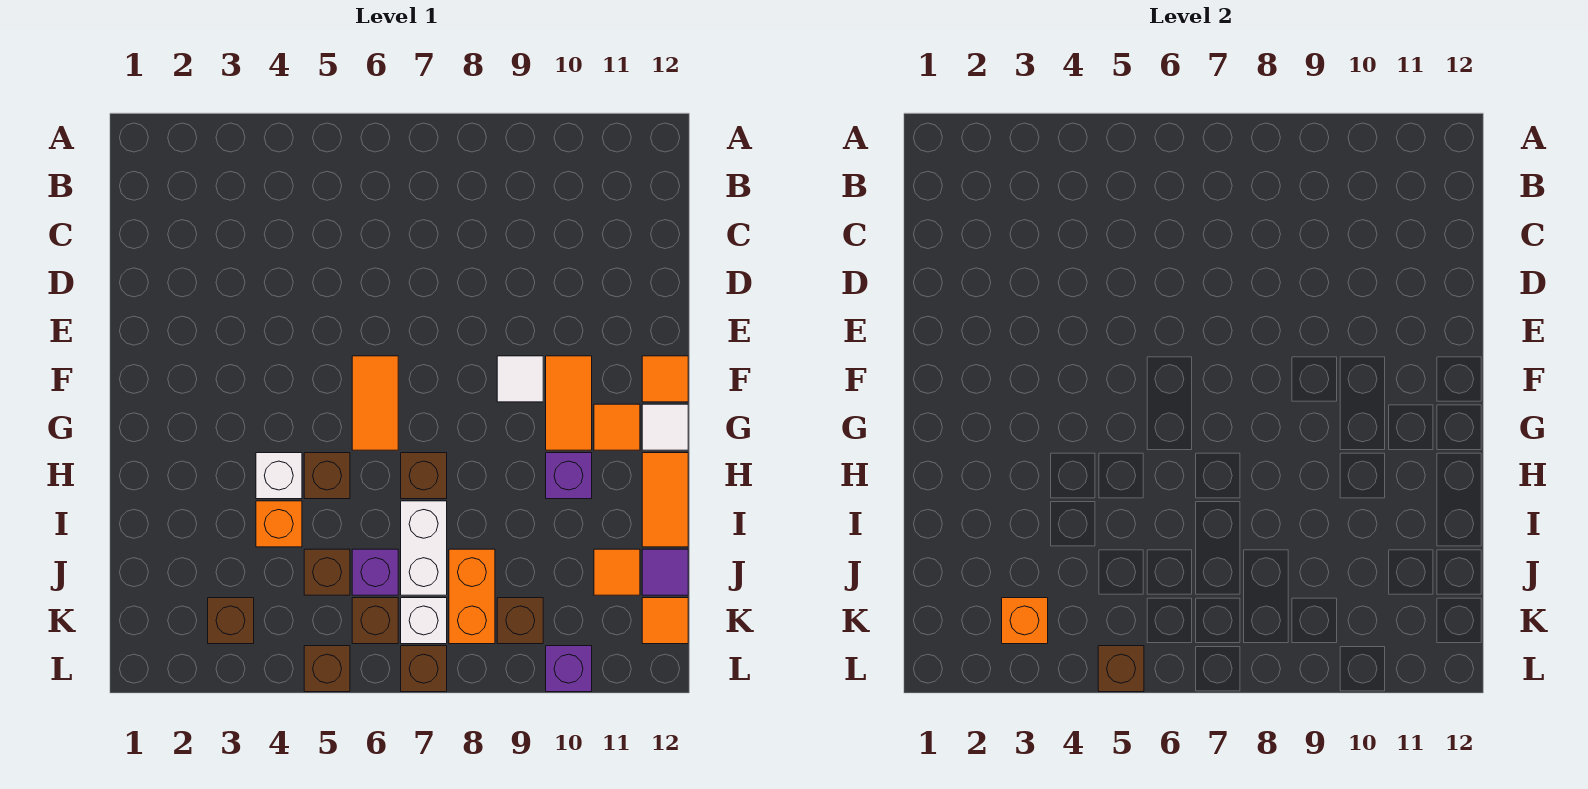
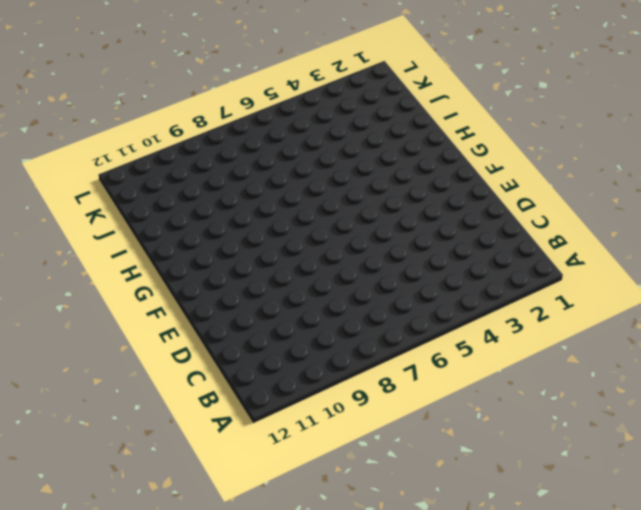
none -> orange 1x2 tile [352,356,398,450]
none -> white 1x1 tile [497,356,543,402]
none -> orange 1x2 tile [546,356,592,450]

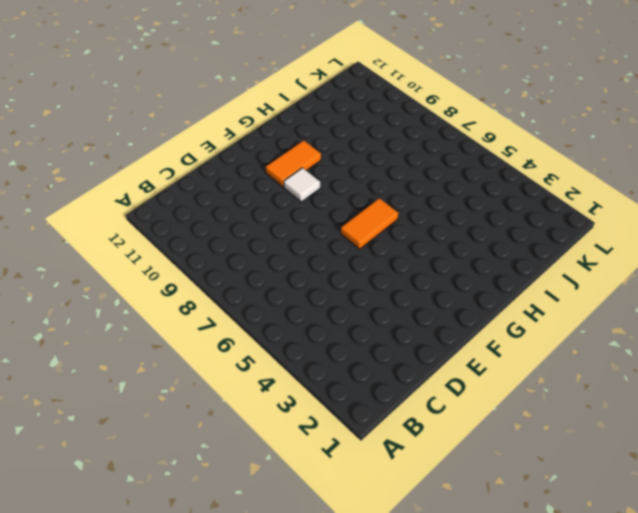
none -> orange 1x1 tile [642,356,688,402]
none -> orange 1x1 tile [594,404,640,450]
none -> white 1x1 tile [642,404,688,450]

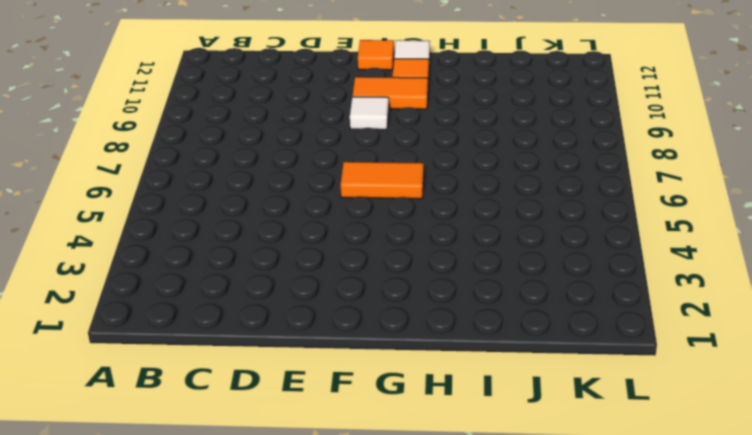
none -> white 1x1 brick [256,453,302,499]
none -> brown 1x1 brick [304,453,350,499]
none -> brown 1x1 brick [401,453,447,499]

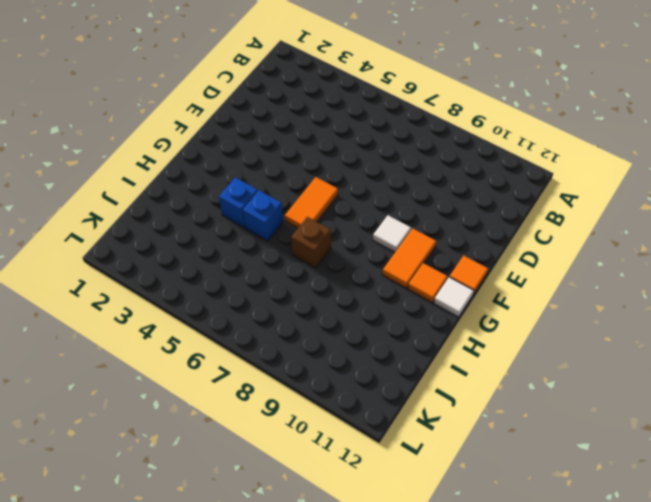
blue 1x1 brick [219,177,258,227] -> white 1x1 brick [256,453,302,499]
blue 1x1 brick [243,191,283,241] -> brown 1x1 brick [304,453,350,499]
none -> purple 1x1 brick [546,453,592,499]
none -> orange 1x2 tile [642,453,688,547]
none -> orange 1x1 brick [256,501,302,547]

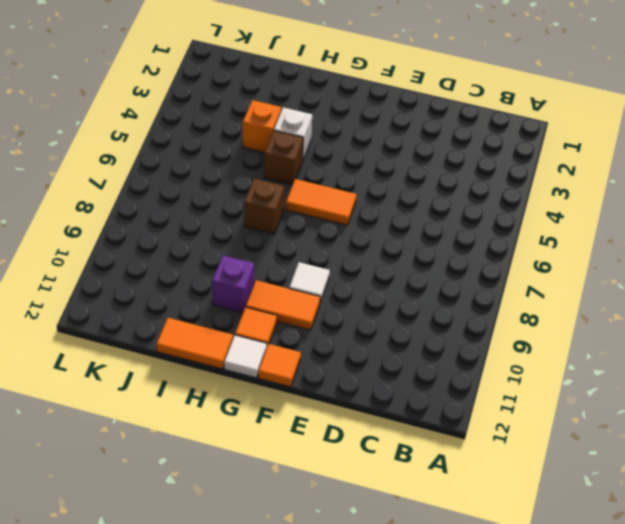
none -> white 1x2 brick [401,501,447,595]
none -> brown 1x1 brick [304,549,350,595]
none -> purple 1x1 brick [352,549,398,595]

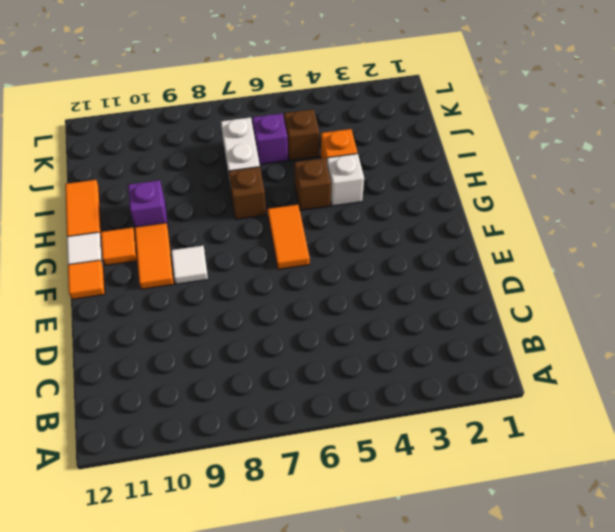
none -> orange 1x2 brick [449,549,495,644]
none -> orange 1x1 tile [594,549,640,595]
none -> purple 1x1 tile [642,549,688,595]

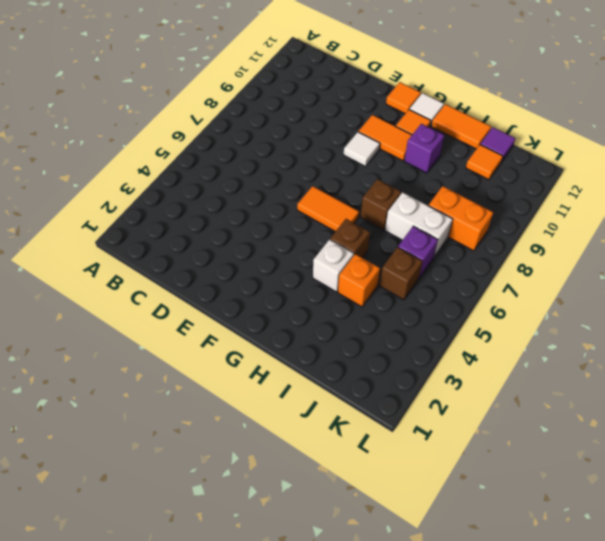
none -> brown 1x1 brick [208,598,254,644]
none -> brown 1x1 brick [352,598,398,644]
none -> white 1x1 brick [401,598,447,644]

